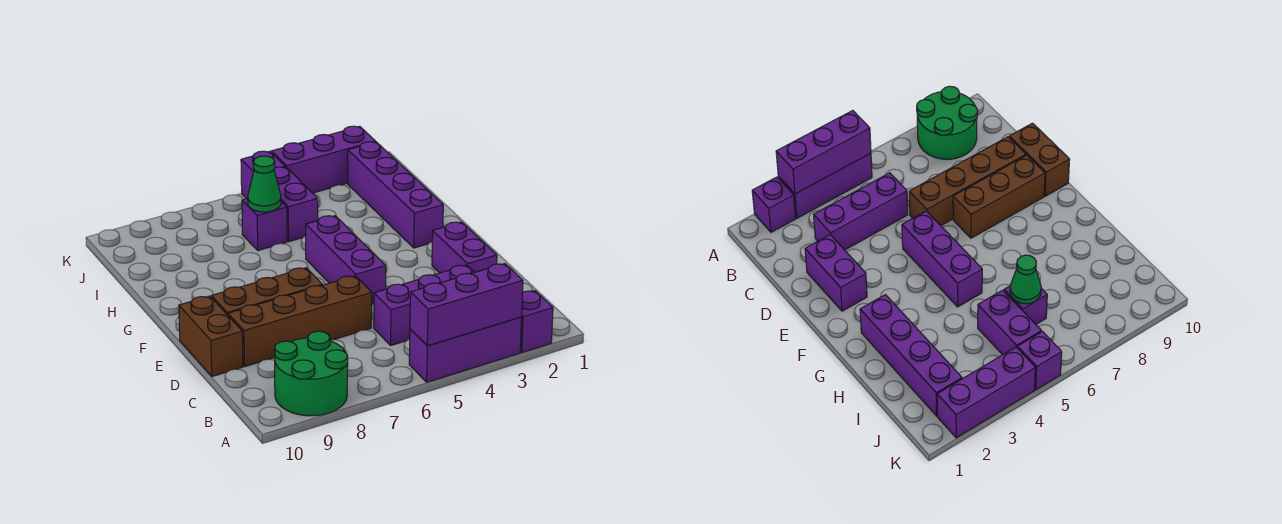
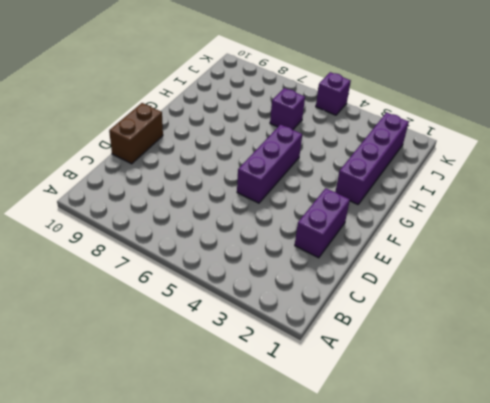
none -> purple 1x1 brick [520,291,553,352]
none -> purple 1x3 brick [409,317,522,382]
none -> green 2x2 round brick [275,331,348,416]

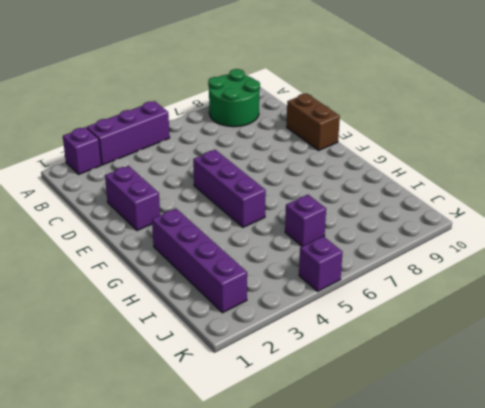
none -> purple 1x3 brick [374,265,474,345]
none -> brown 1x4 brick [228,276,372,366]
none -> brown 1x3 brick [211,268,323,315]

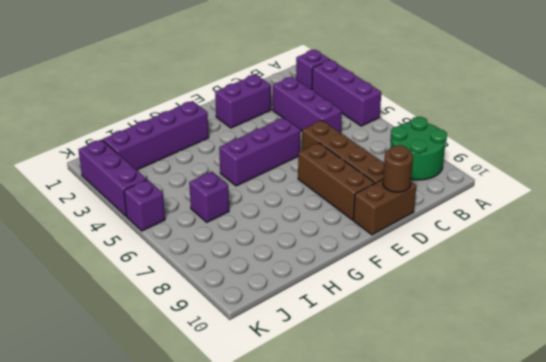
brown 1x1 round brick [383,145,413,192] -> none
none -> purple 1x2 brick [274,167,318,241]
none -> purple 1x3 brick [410,264,523,346]
none -> green 1x1 cone [248,156,281,212]

